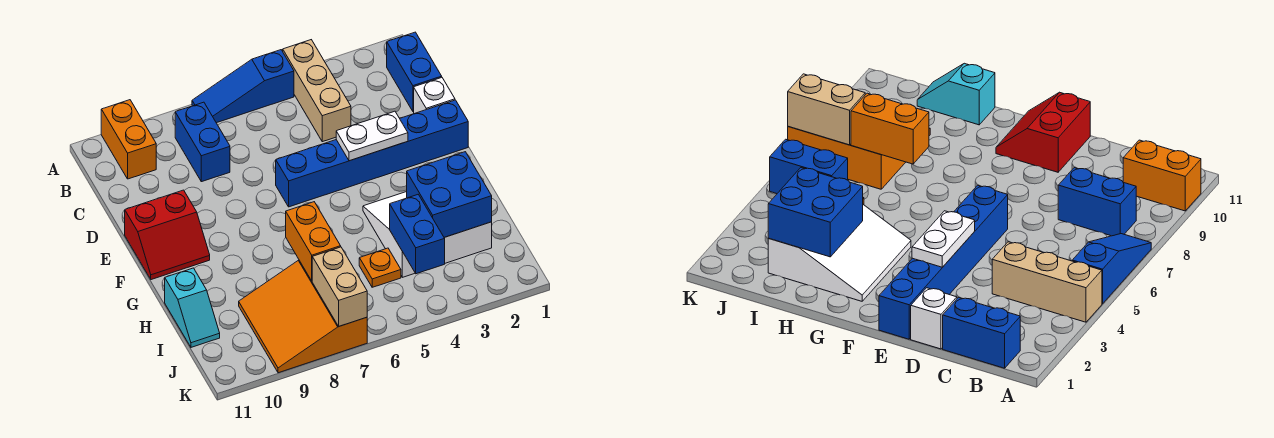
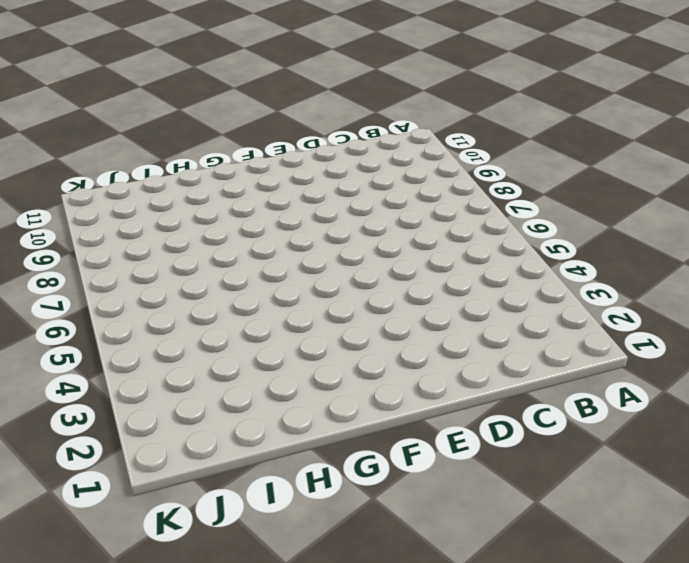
none -> tan 1x3 brick [283,40,351,142]
none -> blue 1x3 slope [192,50,294,123]
none -> orange 1x2 brick [101,100,156,179]

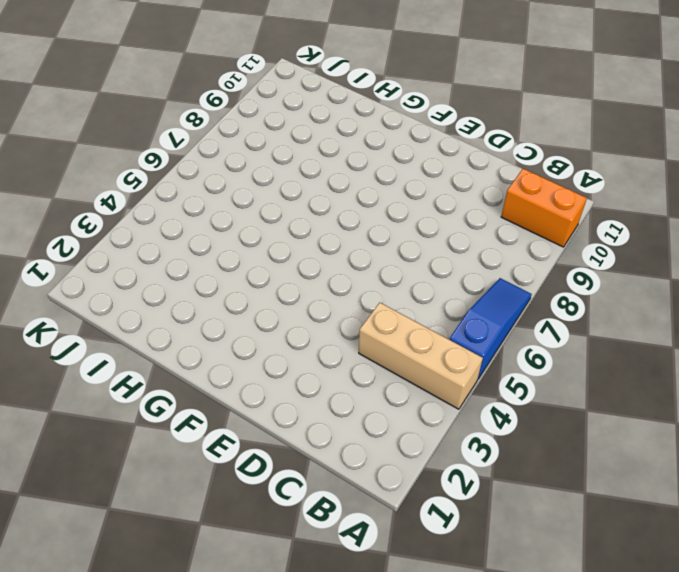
none -> blue 1x2 brick [387,32,442,112]
none -> blue 1x2 brick [175,102,230,182]
none -> white 1x1 brick [414,78,455,114]

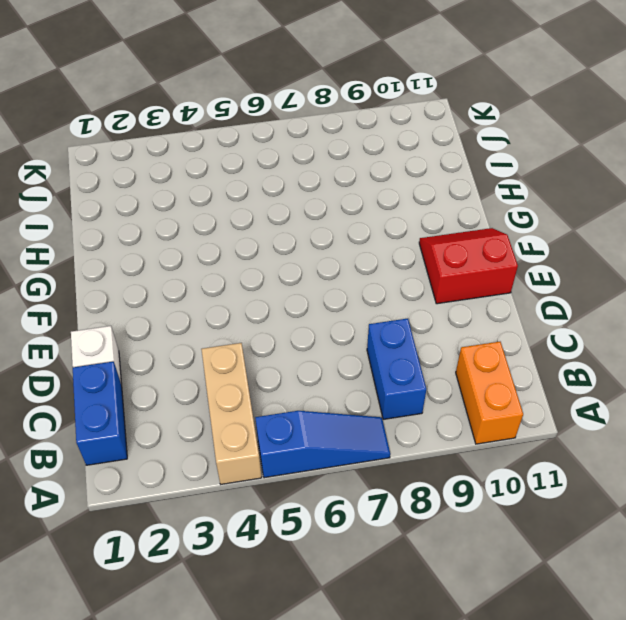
none -> blue 1x6 brick [276,100,468,207]
none -> white 3x3 slope [363,192,492,277]
none -> cyan 1x2 slope [165,268,220,347]

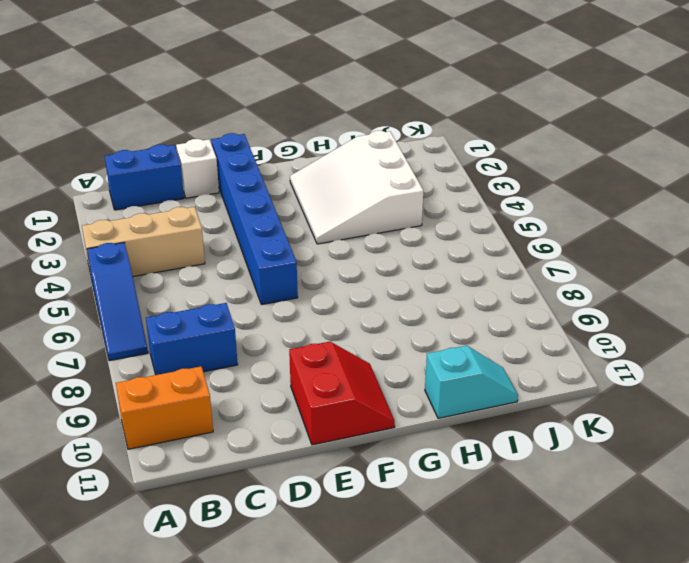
none -> orange 1x1 plate [359,248,401,287]
none -> orange 3x3 slope [239,260,367,373]
none -> white 1x2 plate [336,111,408,161]

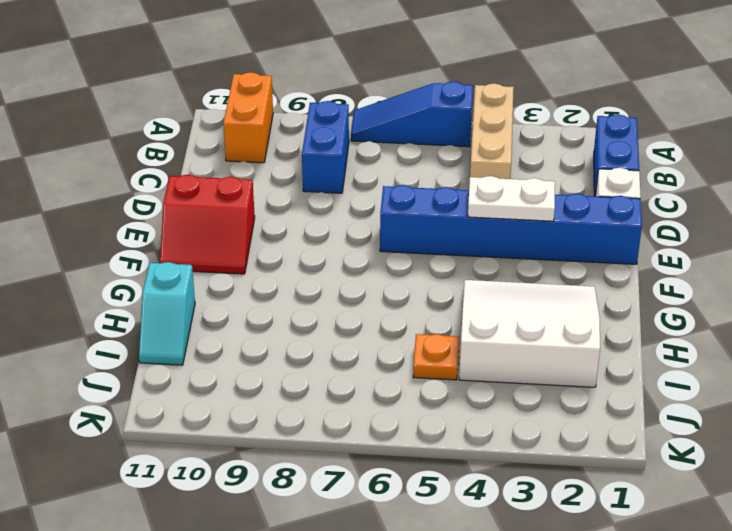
none -> orange 3x3 slope [239,260,367,373]
none -> blue 2x2 brick [407,152,492,237]
none -> orange 1x2 brick [286,202,341,281]

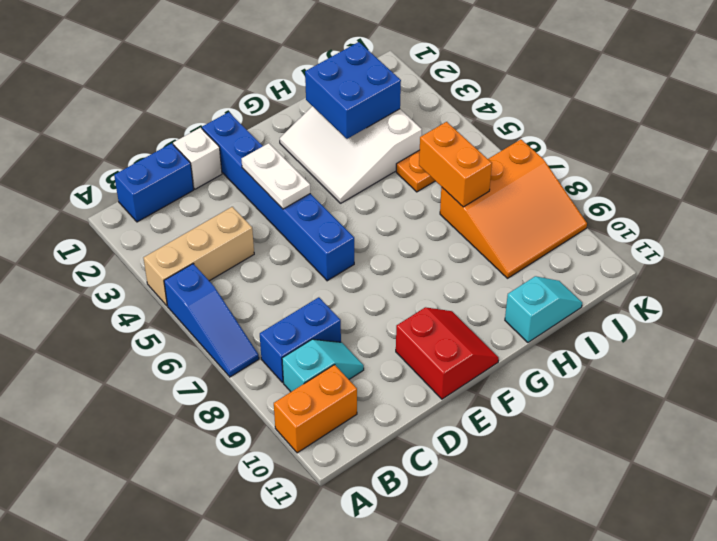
cyan 1x2 slope [282,339,364,392] -> none
orange 1x2 brick [419,122,492,207] -> orange 1x2 brick turned to [286,202,341,281]
none -> blue 1x2 brick [389,195,445,274]
none -> tan 1x2 brick [312,247,367,326]

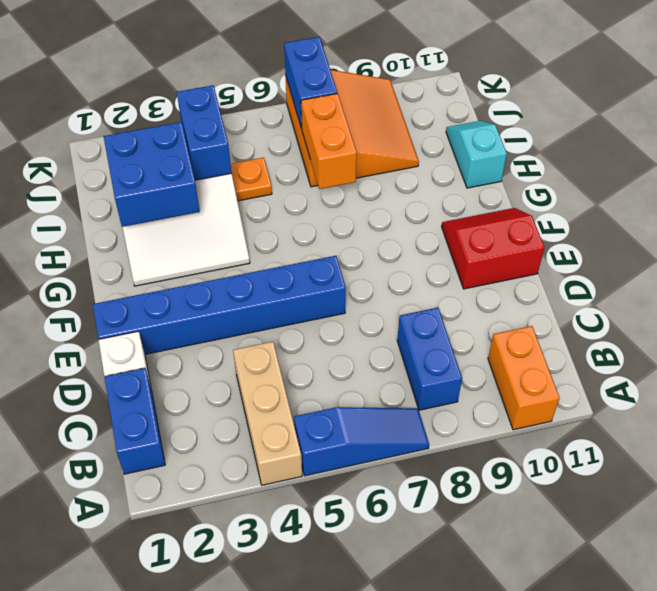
blue 1x2 brick [284,37,337,129] -> tan 1x2 brick [312,247,367,326]
none -> white 1x2 plate [336,111,408,161]

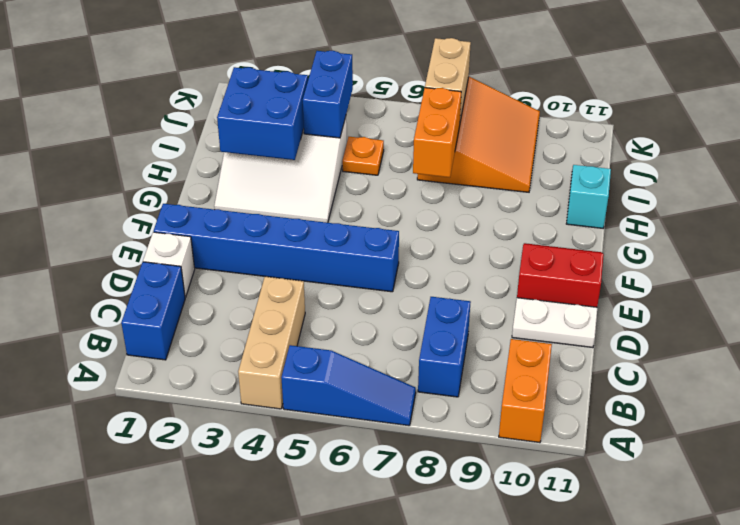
white 1x2 plate [512,298,597,348] -> white 1x2 plate moved to [336,111,408,161]

